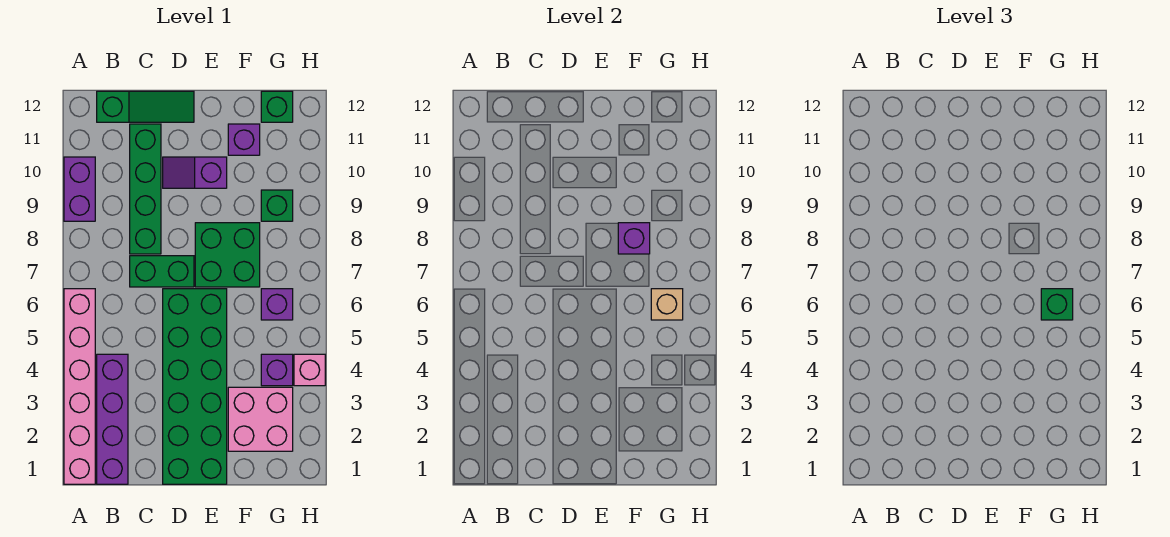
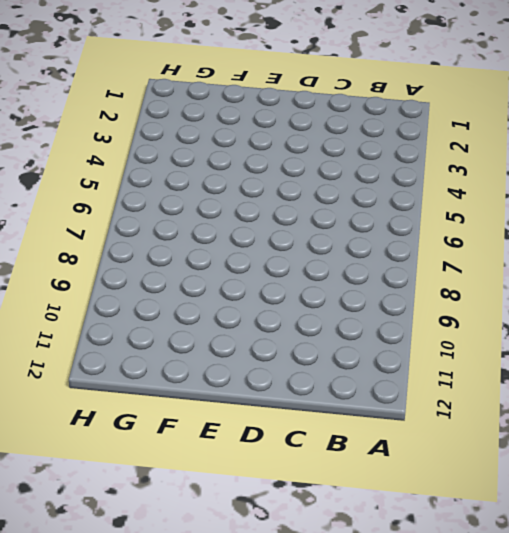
none -> pink 1x6 brick [64,289,95,484]
none -> purple 1x2 brick [64,157,95,221]
none -> purple 1x4 brick [97,354,128,484]

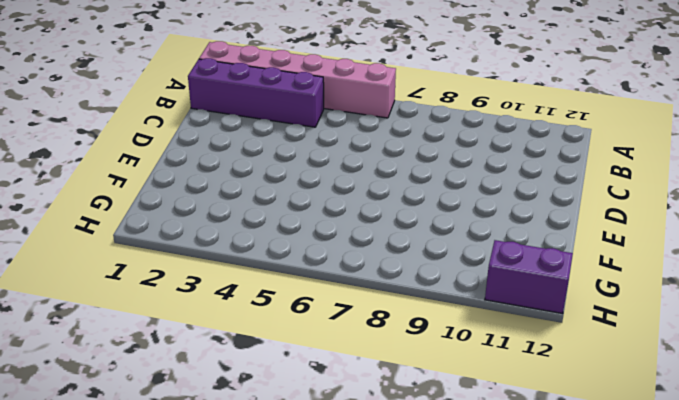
purple 1x2 brick [485,240,573,314] -> purple 1x2 brick moved to [64,157,95,221]
none -> green 1x3 slope [97,91,194,122]
none -> green 1x2 brick [130,256,194,287]
none -> green 1x4 brick [130,124,161,254]

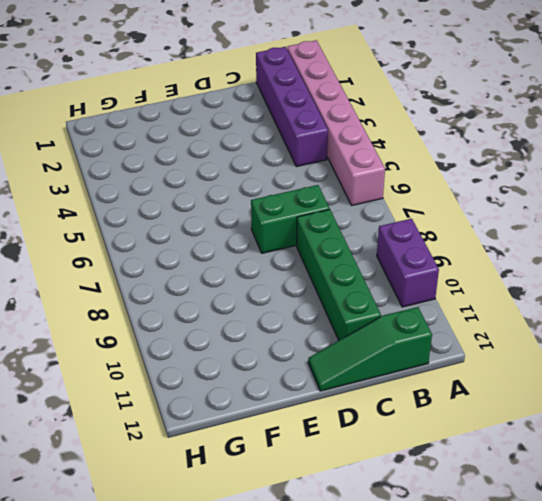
none -> green 2x6 brick [163,289,227,484]
none -> purple 1x2 slope [163,157,227,188]
none -> green 2x2 brick [195,223,260,287]

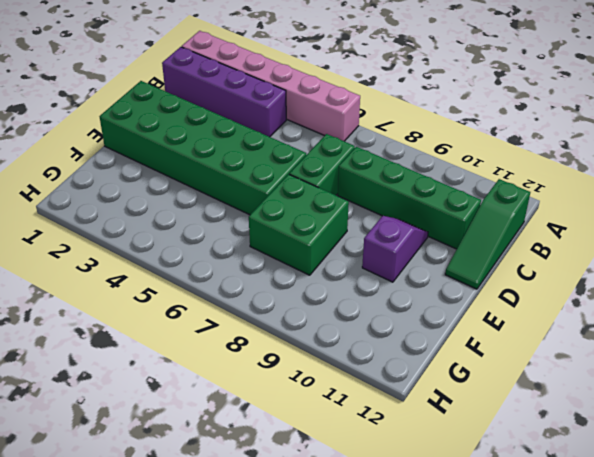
none -> purple 1x2 brick [64,157,95,221]
none -> pink 2x2 brick [228,387,293,451]
none -> purple 1x1 brick [228,124,260,155]

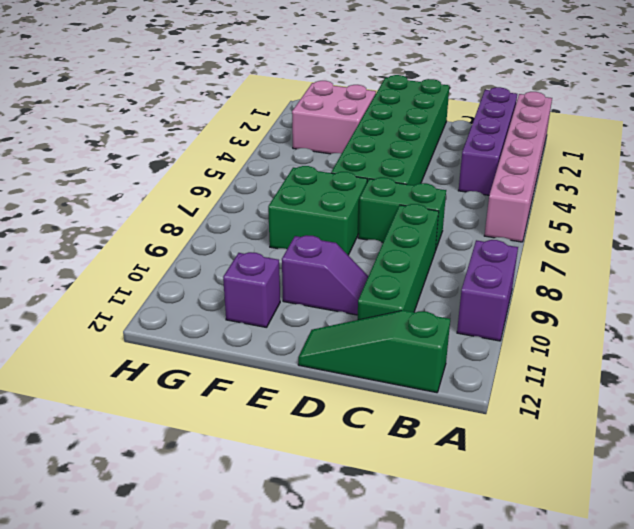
none -> purple 1x1 brick [261,354,293,386]
none -> purple 1x1 brick [261,289,293,320]
none -> green 1x1 brick [261,190,293,221]

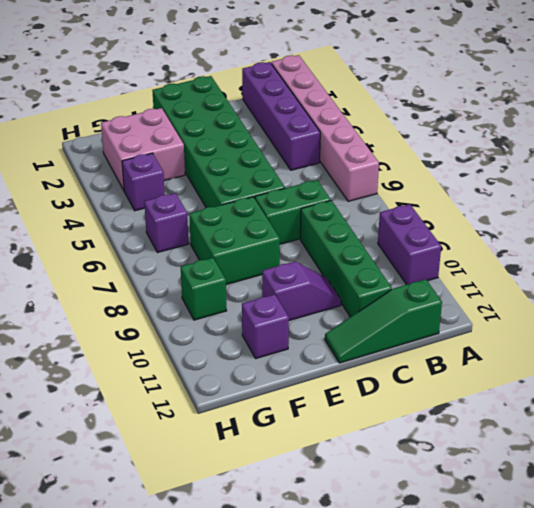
none -> green 1x1 brick [261,91,293,122]
none -> pink 1x1 brick [294,354,325,386]
none -> purple 1x1 brick [618,223,650,254]

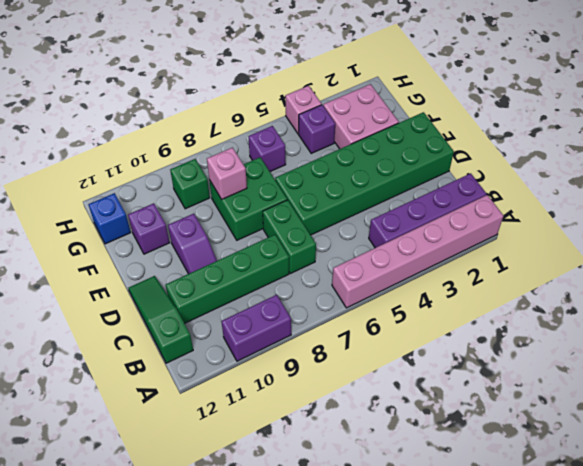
pink 1x1 brick [207,148,247,199] -> purple 1x1 brick [618,223,650,254]
blue 1x1 brick [88,193,131,244] -> green 1x1 brick [261,91,293,122]
none -> tan 1x1 brick [651,289,683,320]
none -> green 1x1 brick [1041,289,1073,320]

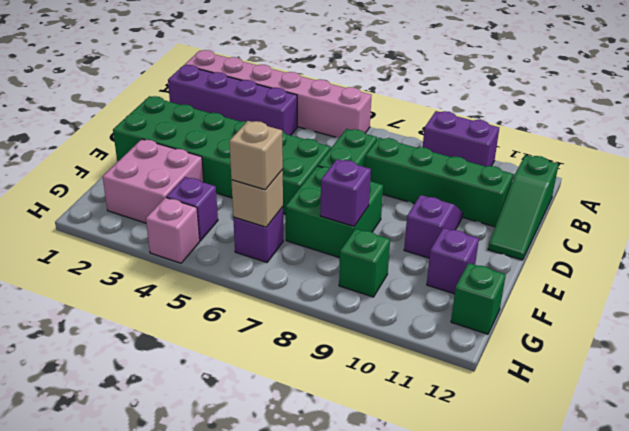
tan 1x1 brick [229,121,283,190] -> green 1x1 brick [1041,289,1073,320]

